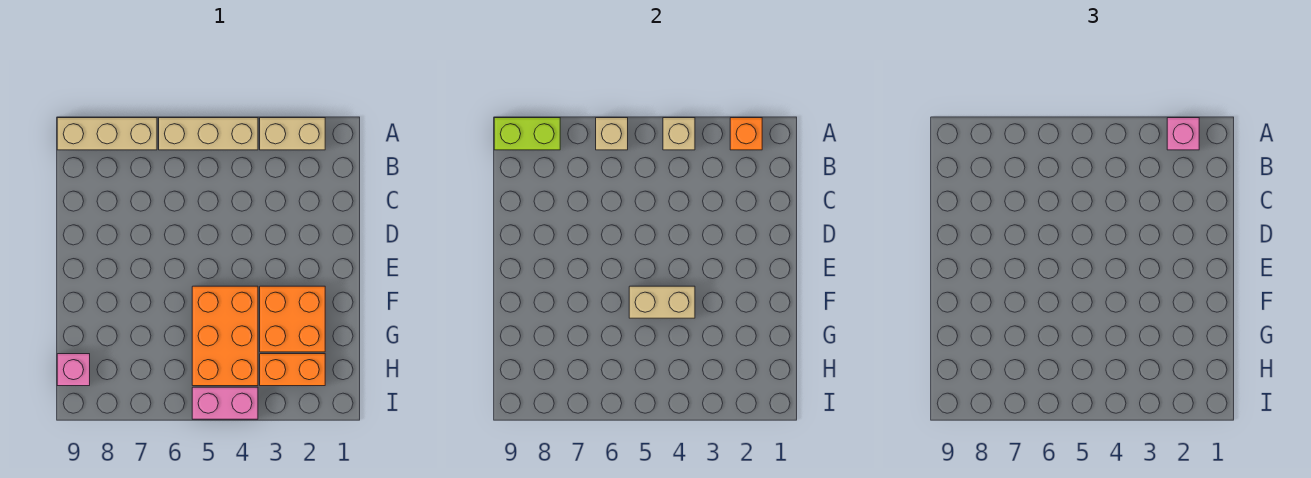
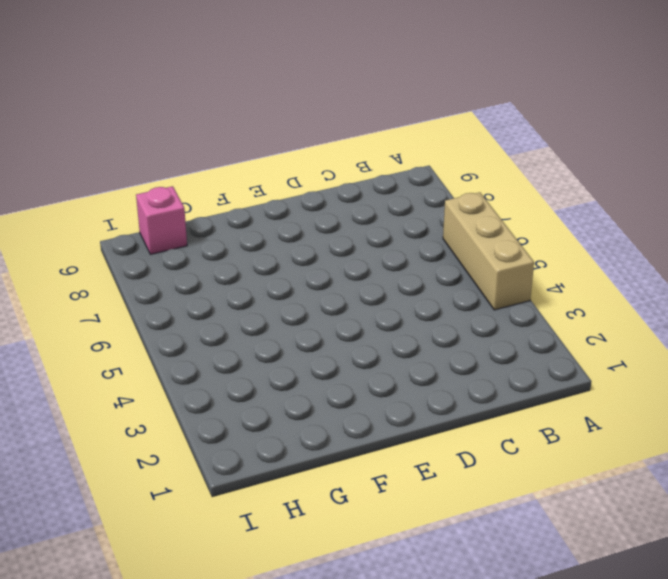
none -> tan 1x2 brick [260,118,325,150]
none -> tan 1x3 brick [57,118,157,150]
none -> orange 2x2 brick [260,286,325,352]

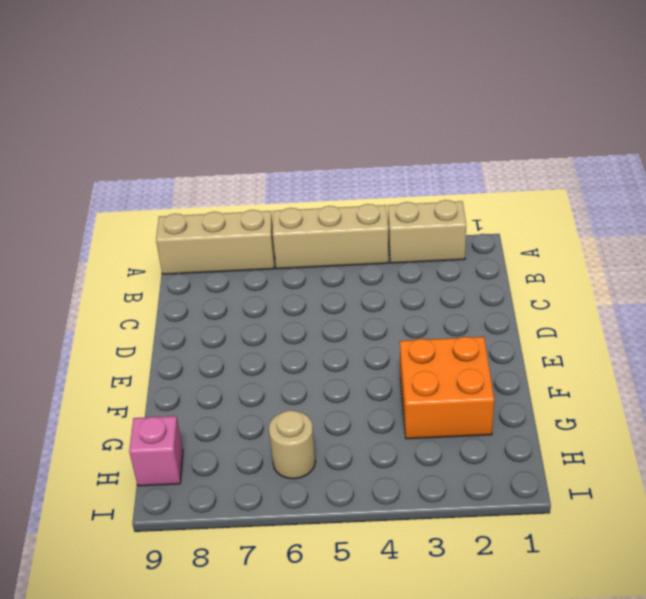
tan 1x1 round brick [269,410,315,479] -> none
none -> orange 2x3 brick [192,286,258,386]
none -> orange 1x2 brick [260,354,325,386]
none -> pink 1x2 brick [192,387,258,419]

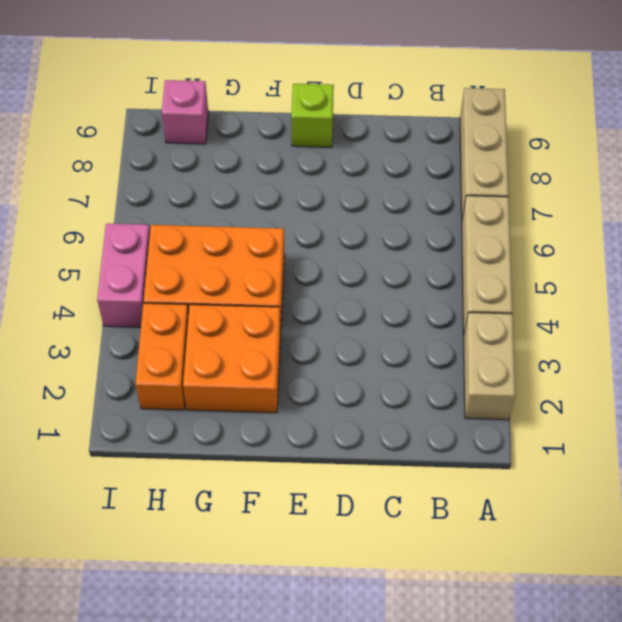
lime 1x1 brick [291,84,334,147] -> none
none -> orange 1x1 brick [730,118,762,150]
none -> tan 1x1 brick [663,118,695,150]
none -> tan 1x1 brick [596,118,628,150]

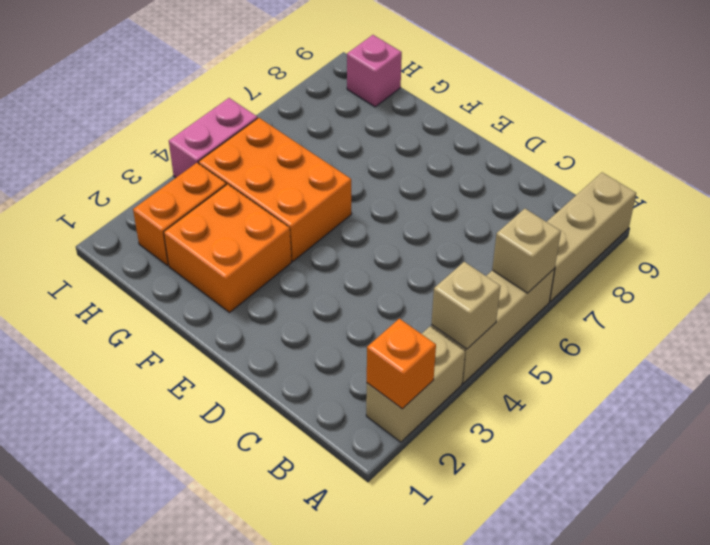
none -> lime 1x2 brick [494,118,560,150]
none -> tan 1x2 brick [629,286,695,318]
none -> pink 1x1 brick [1167,118,1199,150]

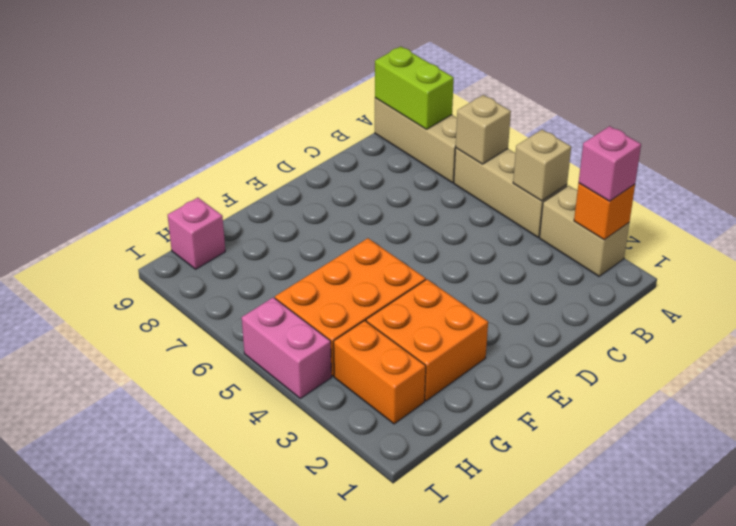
none -> tan 1x2 brick [629,286,695,318]

